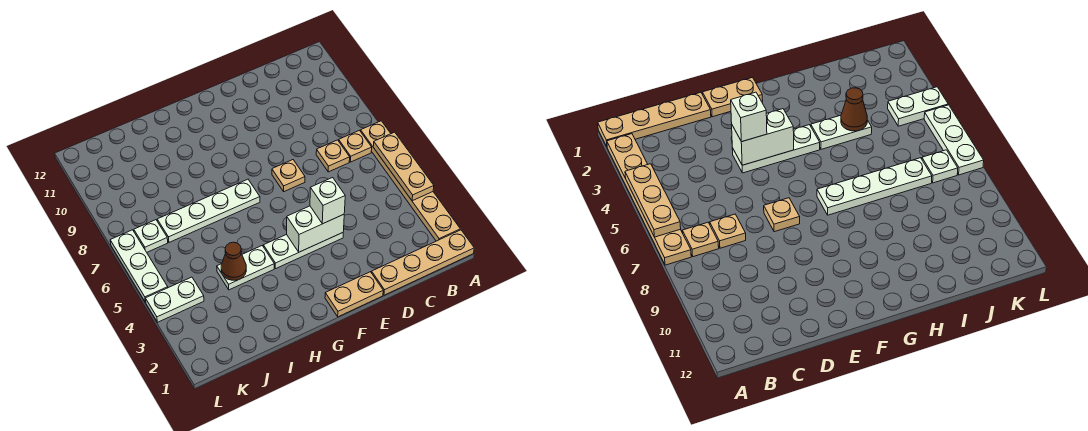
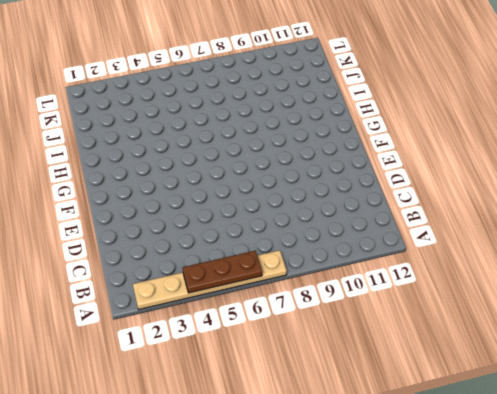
brown 1x3 plate [183,251,262,293] -> tan 1x3 plate [373,132,434,201]
none -> tan 1x4 plate [372,230,474,295]
none -> tan 1x1 plate [339,130,372,162]
none -> tan 1x1 plate [316,140,350,172]

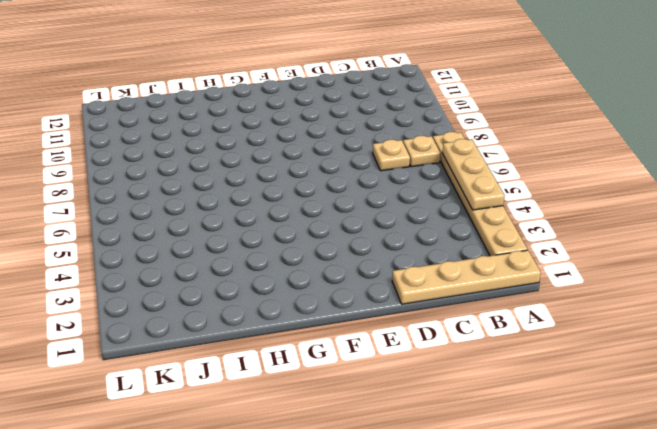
none -> tan 1x2 plate [325,272,383,317]
none -> white 1x3 plate [263,233,343,269]
none -> tan 1x1 plate [272,160,305,192]

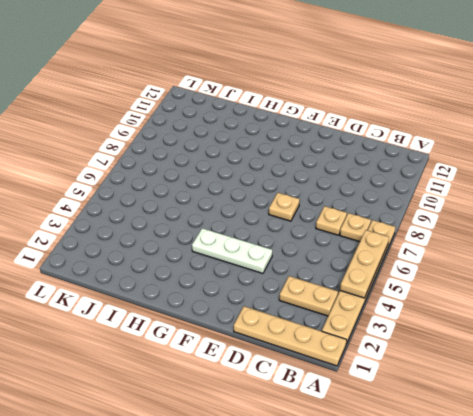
tan 1x2 plate [279,276,338,316] -> tan 1x2 plate moved to [325,272,383,317]
none -> white 1x4 plate [157,179,260,242]
none -> white 1x2 plate [217,246,274,290]
none -> white 1x2 plate [146,277,204,322]

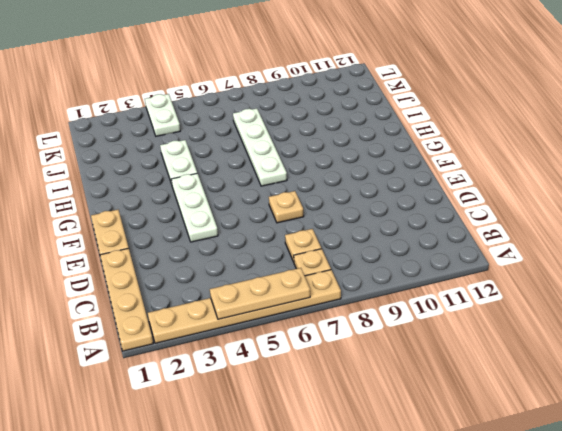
none -> white 1x1 plate [134,220,168,252]
none -> white 1x3 plate [110,230,168,302]
none -> white 1x2 brick [287,206,344,252]

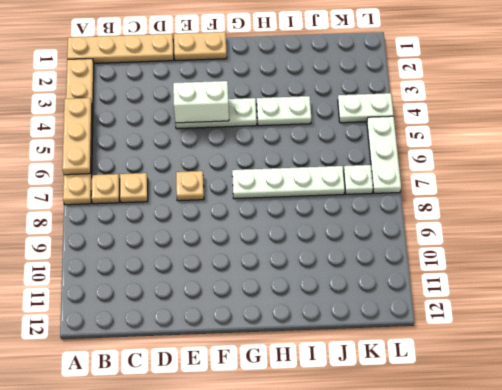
none -> brown 1x1 cone [221,242,246,280]
none -> white 1x1 brick [310,178,345,224]

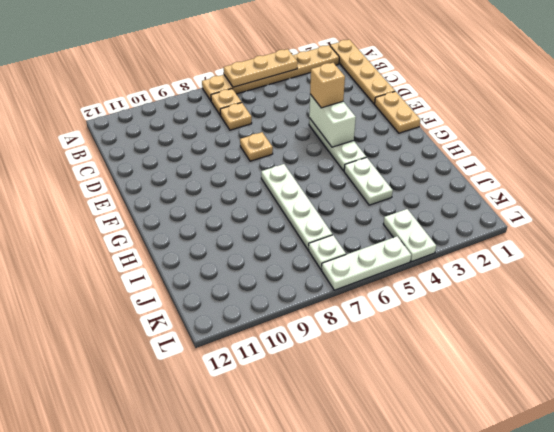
tan 1x1 brick [310,63,345,108] -> white 1x1 brick [310,178,345,224]
none -> brown 1x1 cone [221,242,246,280]

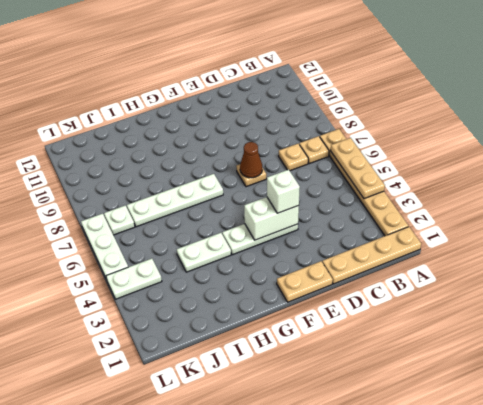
brown 1x1 cone [240,142,262,178] -> brown 1x1 cone moved to [221,242,246,280]

